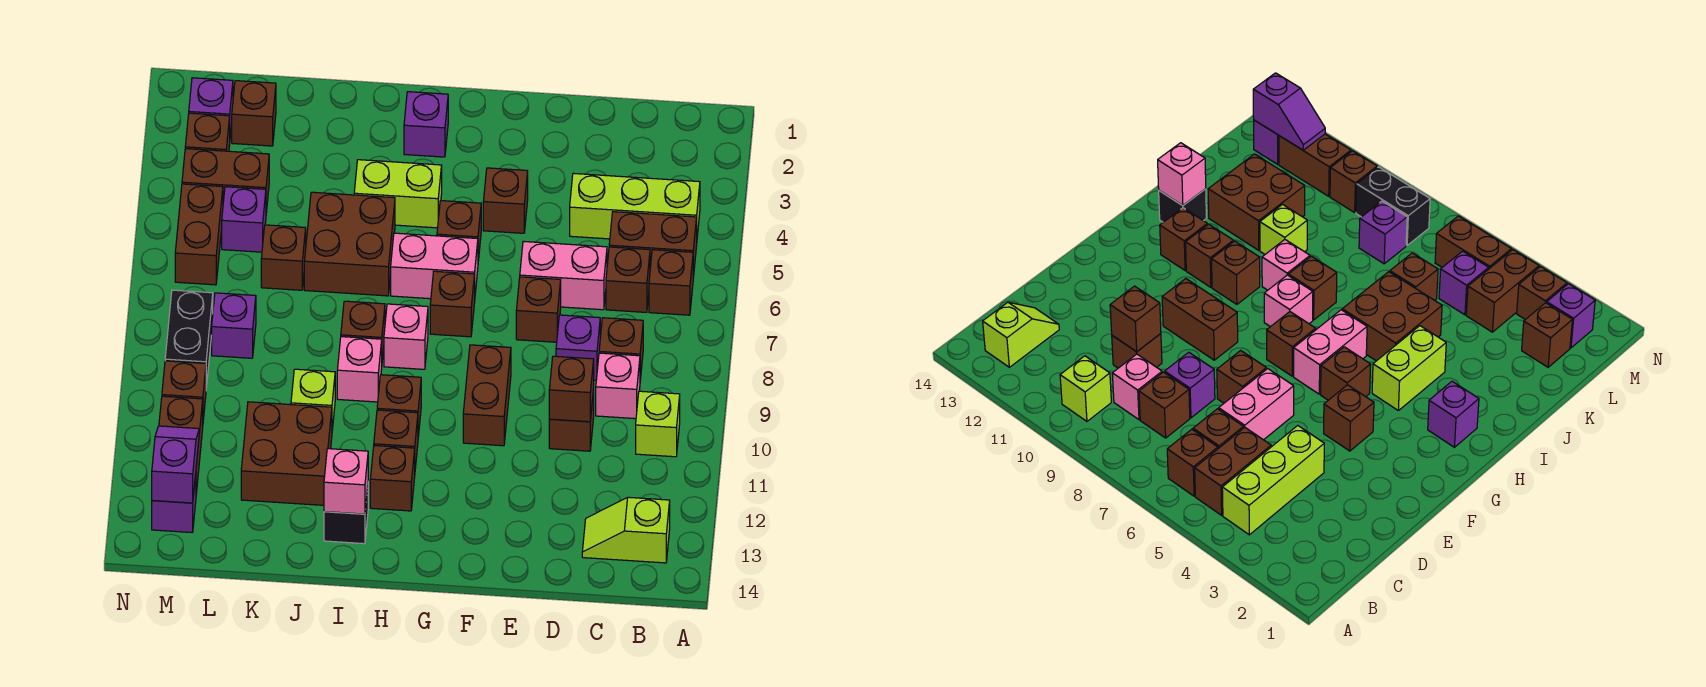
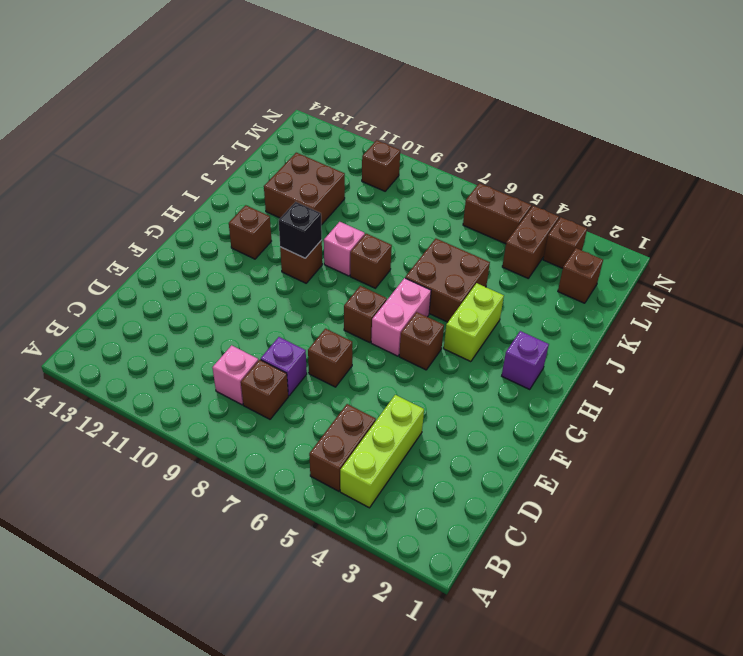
black 1x1 brick [279,202,322,258] -> black 1x1 brick moved to [324,488,368,544]
none -> brown 1x1 brick [649,250,693,315]
none -> lime 1x1 brick [636,391,680,457]
none -> lime 1x2 slope [582,497,670,563]
none -> brown 1x1 brick [606,247,650,312]

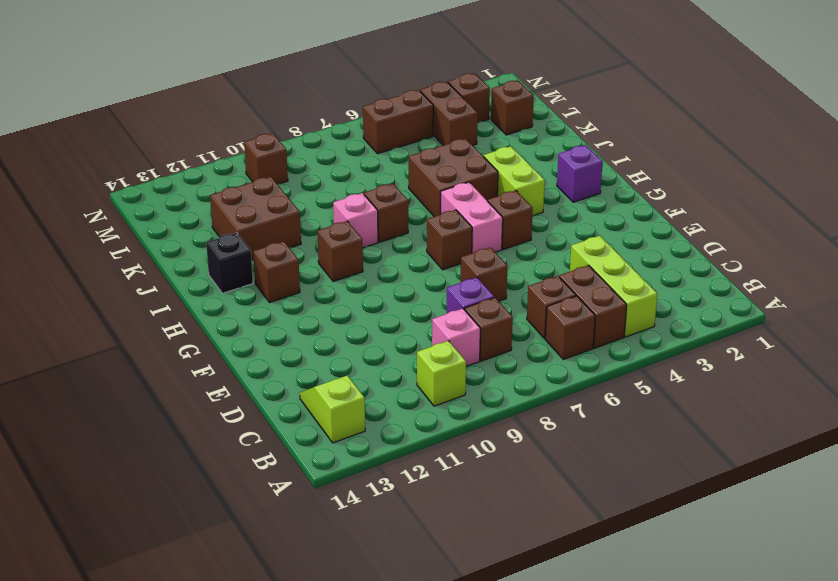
none -> pink 1x2 brick [520,241,607,310]
none -> brown 1x1 brick [549,390,594,451]
none -> brown 1x1 brick [483,168,528,233]
none -> brown 1x2 brick [463,345,511,446]

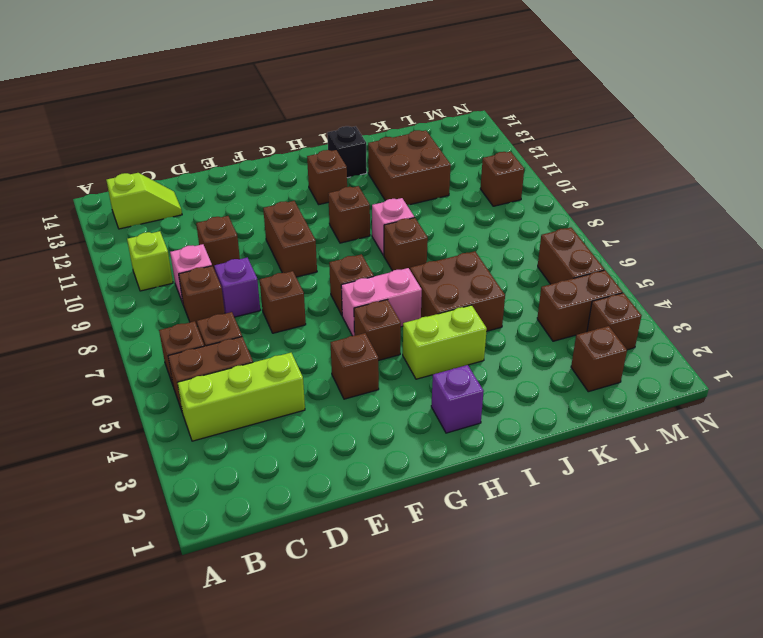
none -> pink 1x2 brick [520,241,607,310]
none -> pink 1x1 brick [384,304,428,369]
none -> brown 1x1 brick [374,410,418,468]
none -> lime 1x1 brick [291,369,335,430]

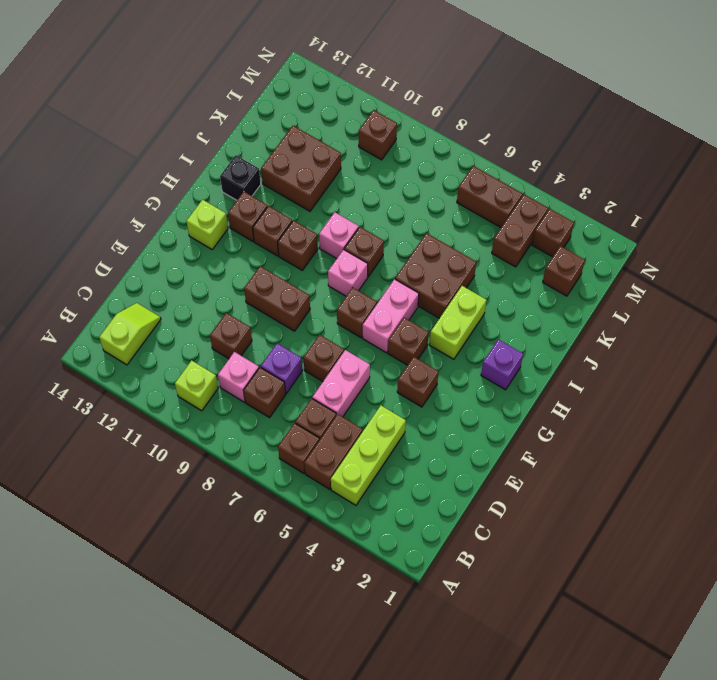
lime 1x1 brick [186,200,228,249] -> lime 1x1 brick moved to [291,369,335,430]
none -> brown 1x1 brick [261,225,306,290]
none -> purple 1x1 brick [222,187,266,252]
none -> purple 1x1 brick [212,293,256,358]
none -> purple 1x1 brick [189,78,233,135]

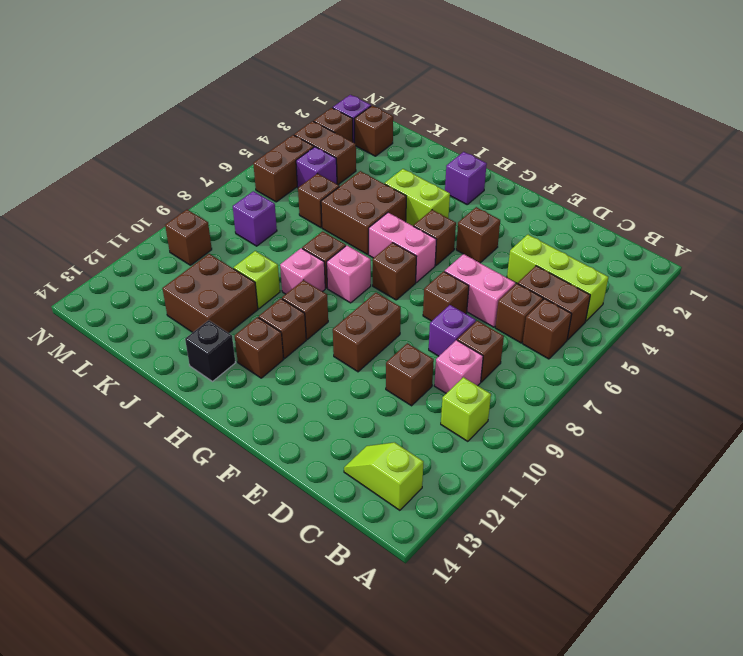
none -> black 1x2 brick [165,290,213,388]
none -> brown 1x2 brick [159,396,203,493]
none -> purple 1x1 brick [152,474,196,533]
none -> brown 1x1 brick [549,356,594,422]

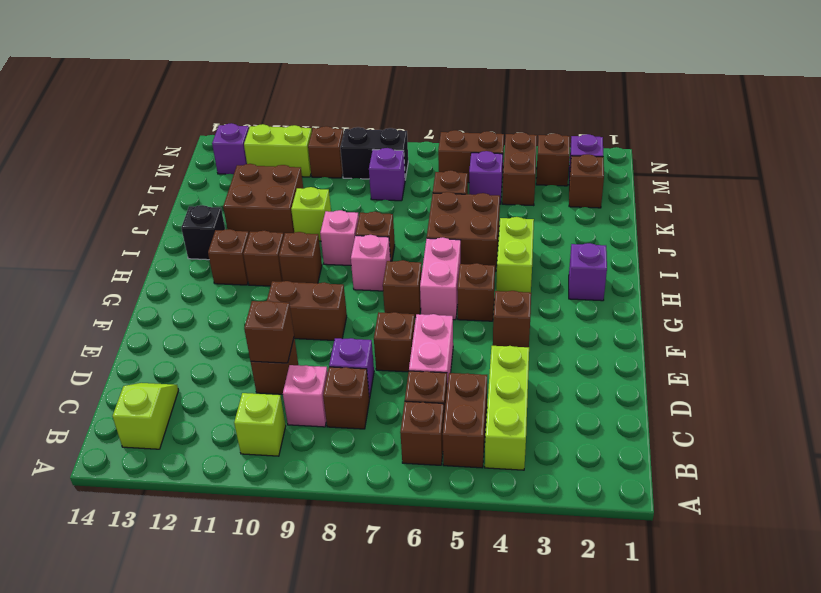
lime 1x2 brick [244,124,312,177] -> brown 1x2 brick [159,396,203,493]
none -> pink 1x1 brick [324,449,368,514]
none -> purple 1x2 slope [152,426,199,503]

